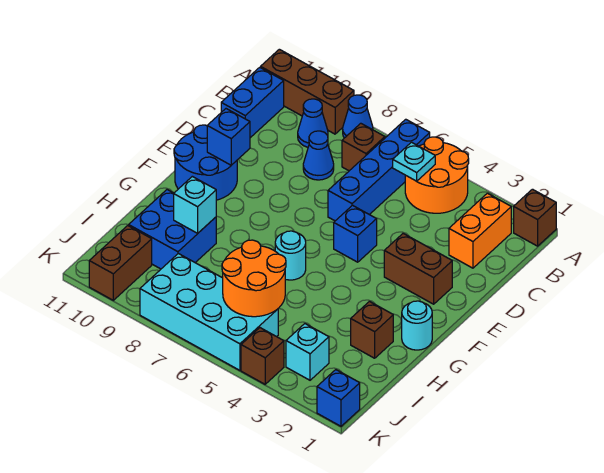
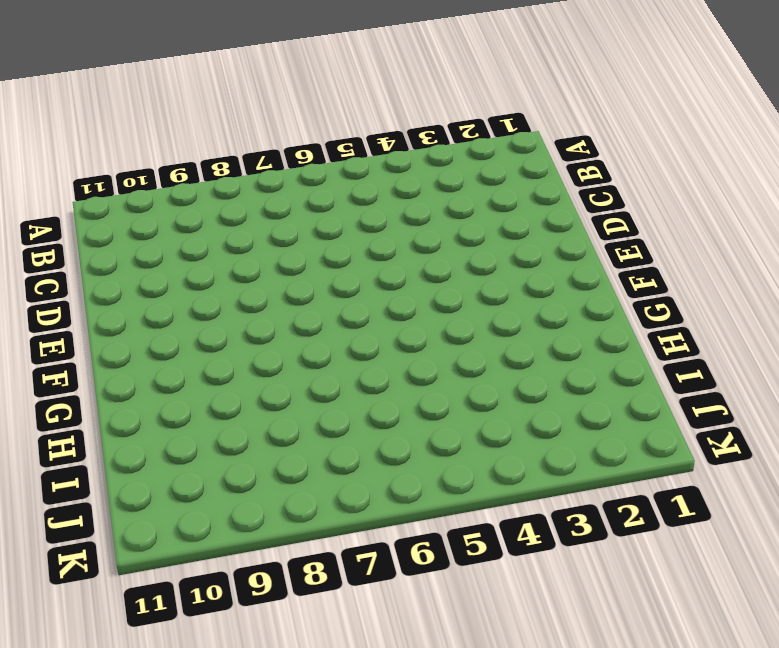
none -> brown 1x1 brick [514,189,556,246]
none -> orange 2x2 round brick [405,137,469,213]
none -> blue 1x4 brick [328,119,430,221]

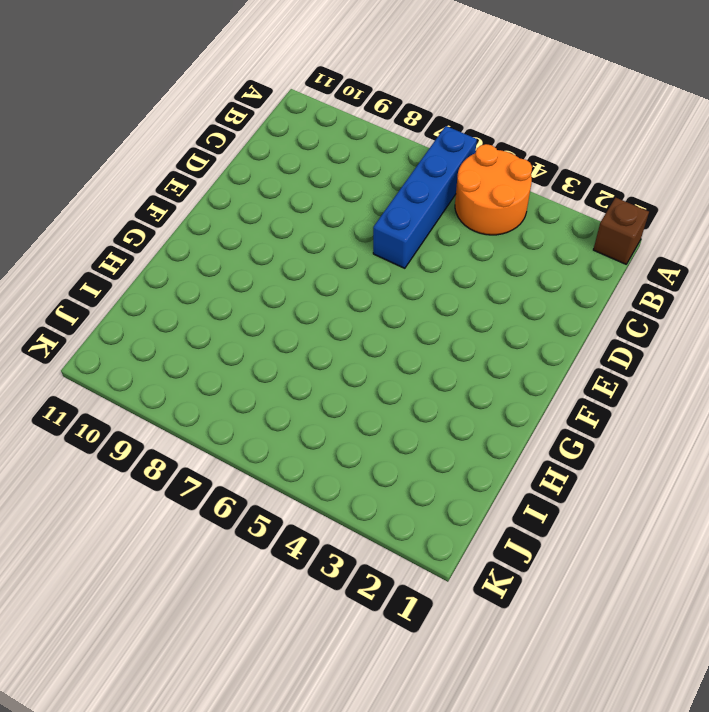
none -> blue 1x1 cone [343,95,373,138]
none -> brown 1x3 brick [261,49,354,134]
none -> orange 1x2 brick [449,193,511,268]

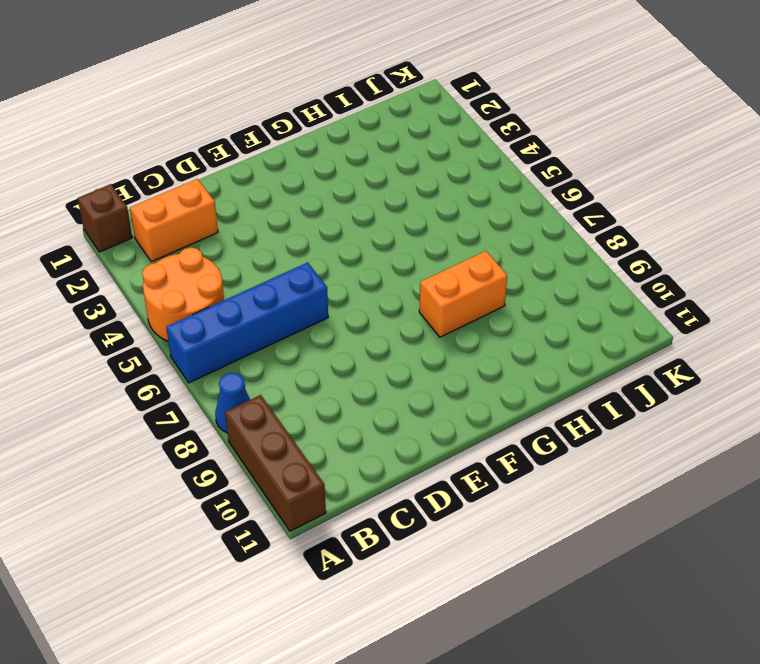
orange 1x2 brick [419,251,507,337] -> none
none -> brown 1x1 brick [342,123,385,171]
none -> blue 1x1 cone [298,99,328,147]
none -> blue 1x2 brick [221,67,284,138]

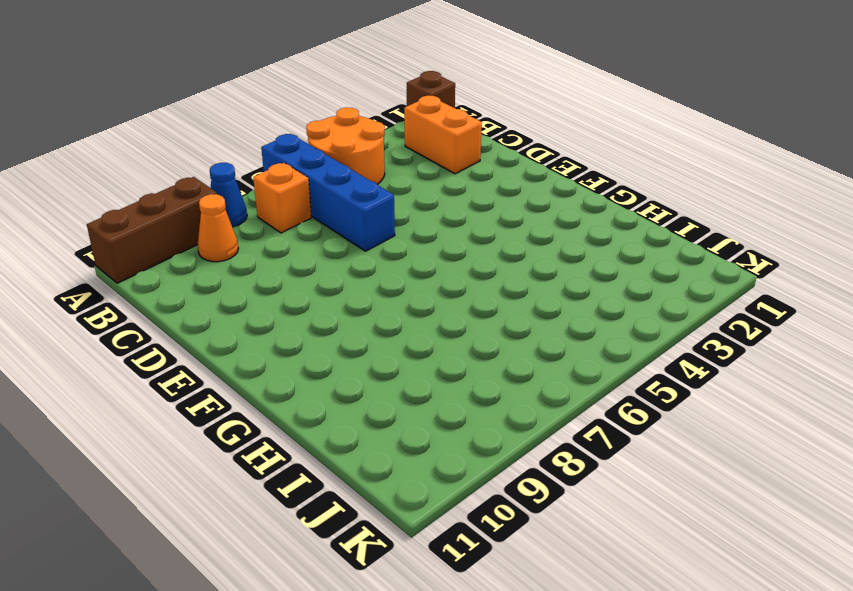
orange 1x1 brick [253,163,311,233] -> brown 1x1 brick [342,123,385,171]
orange 1x1 cone [198,194,238,262] -> blue 1x1 cone [298,99,328,147]
none -> blue 1x2 brick [221,67,284,138]
none -> blue 1x1 cone [303,131,334,180]
none -> brown 1x2 brick [384,234,452,304]

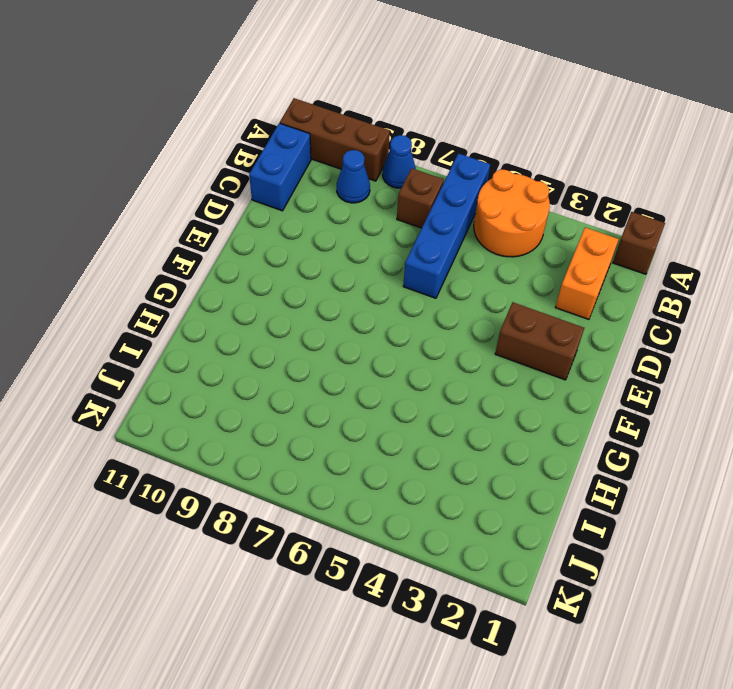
none -> blue 1x1 cone [303,131,334,180]
none -> blue 1x1 brick [334,205,377,262]
none -> blue 2x2 round brick [174,125,237,200]

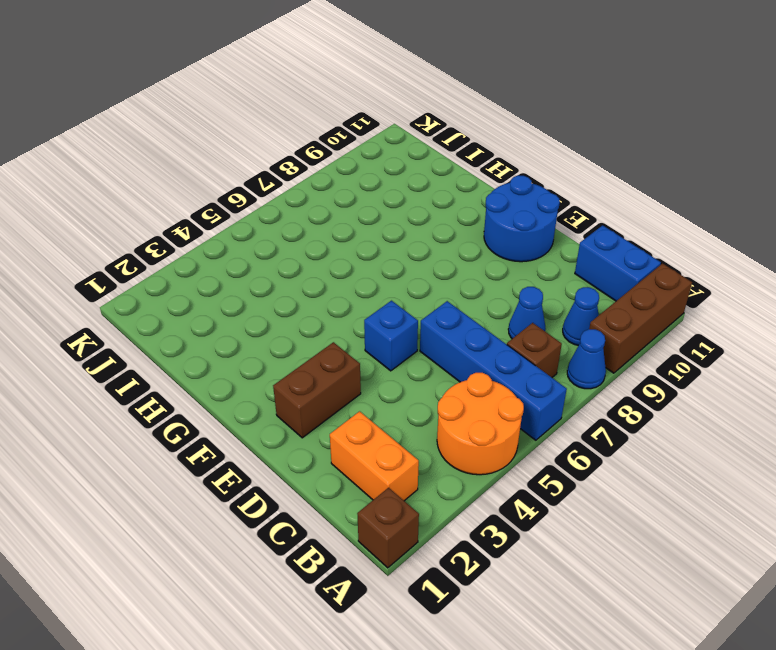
none -> cyan 1x1 round brick [402,301,432,350]
none -> cyan 1x1 round brick [275,231,306,280]
none -> brown 1x1 brick [351,302,393,358]

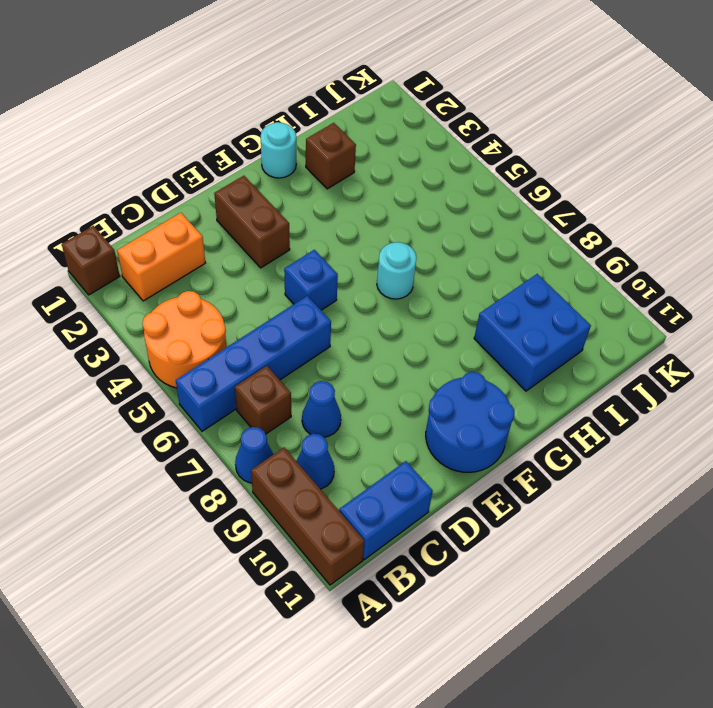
none -> cyan 1x1 brick [286,324,329,380]
none -> cyan 2x4 brick [140,254,278,370]
none -> brown 1x2 brick [89,226,152,300]

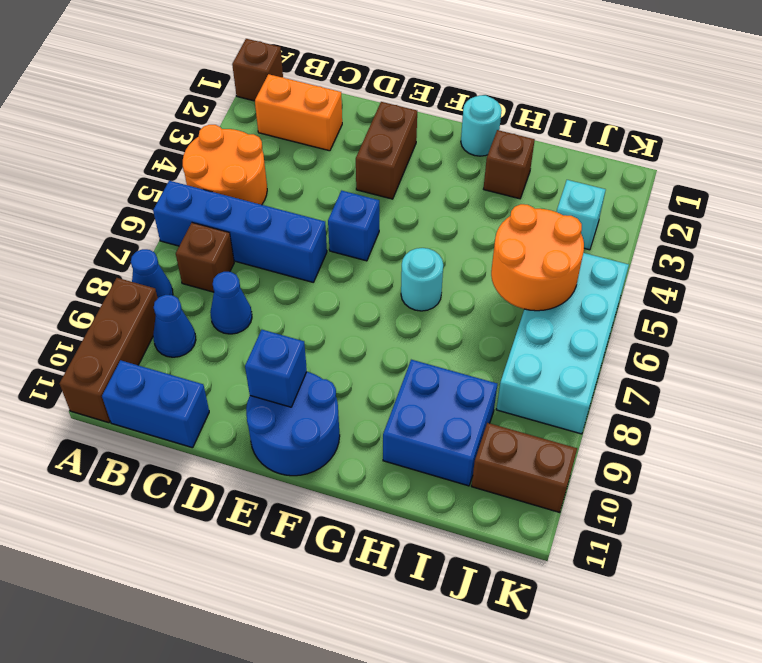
none -> blue 1x1 brick [317,370,360,426]
none -> brown 1x1 brick [241,328,284,384]
none -> cyan 1x1 plate [393,142,435,181]

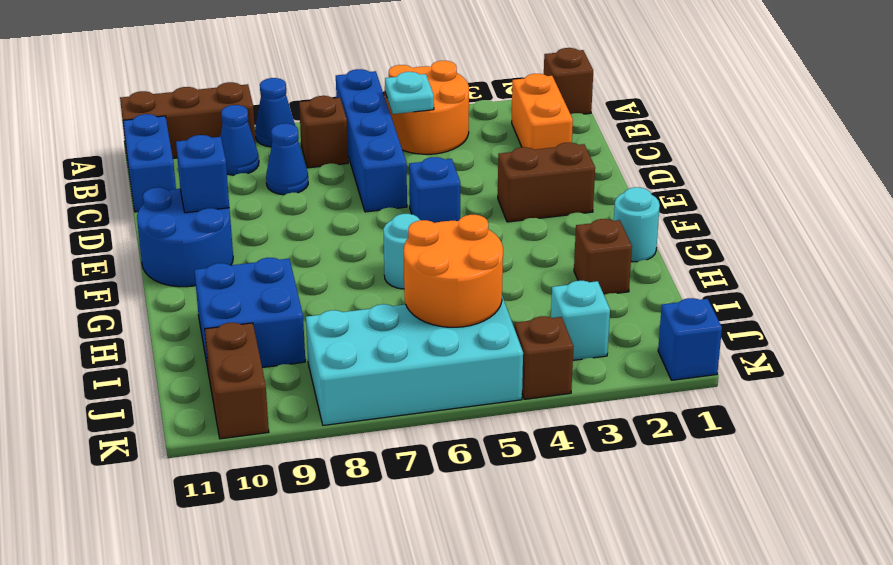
none -> cyan 1x1 brick [174,176,216,233]

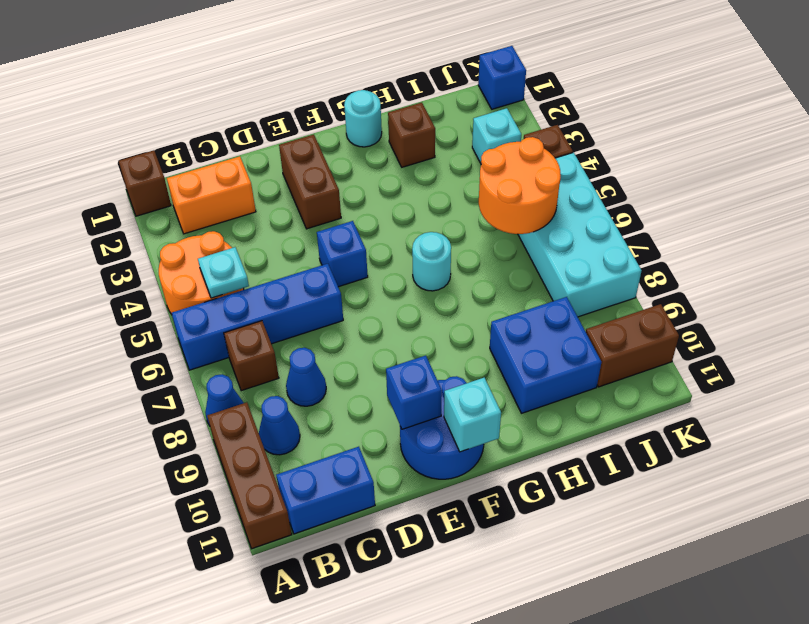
cyan 1x1 brick [444,378,501,452] -> cyan 1x1 brick moved to [174,176,216,233]

